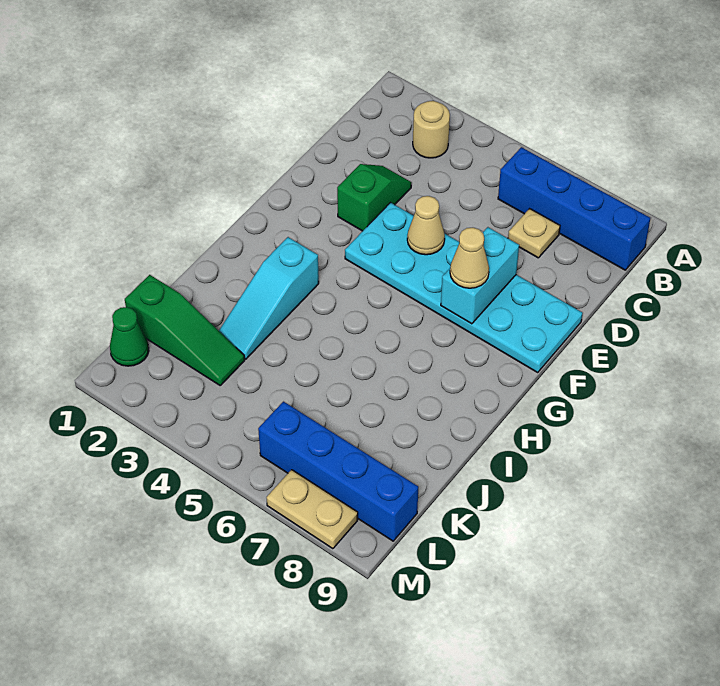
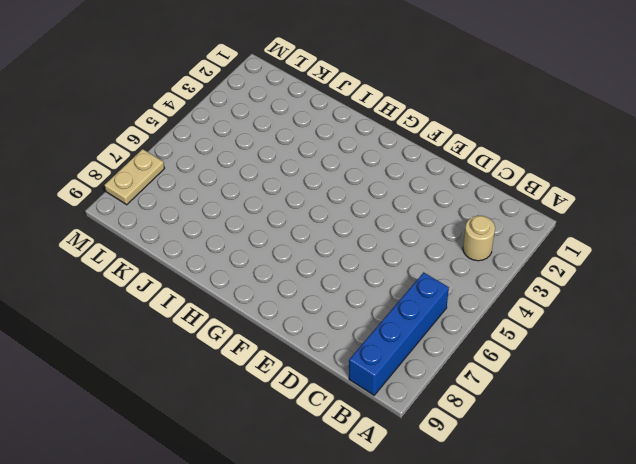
none -> tan 1x1 plate [508,209,560,258]
none -> green 1x2 slope [337,164,412,231]
none -> cyan 2x6 plate [345,203,583,372]

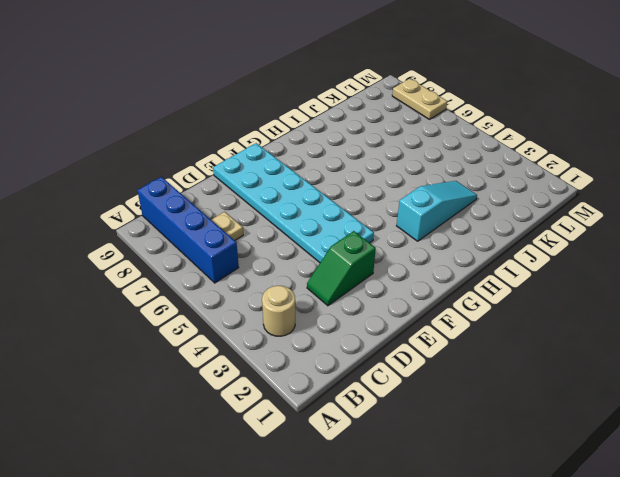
none -> green 1x3 slope [125,275,245,385]
none -> green 1x1 cone [110,307,149,366]
none -> blue 1x4 brick [258,402,418,541]

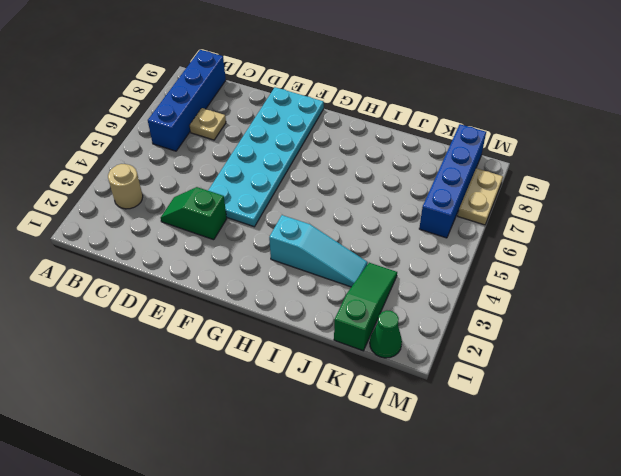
none -> tan 1x1 cone [407,196,445,255]
none -> cyan 1x2 brick [441,227,519,324]
none -> tan 1x1 cone [450,228,489,288]

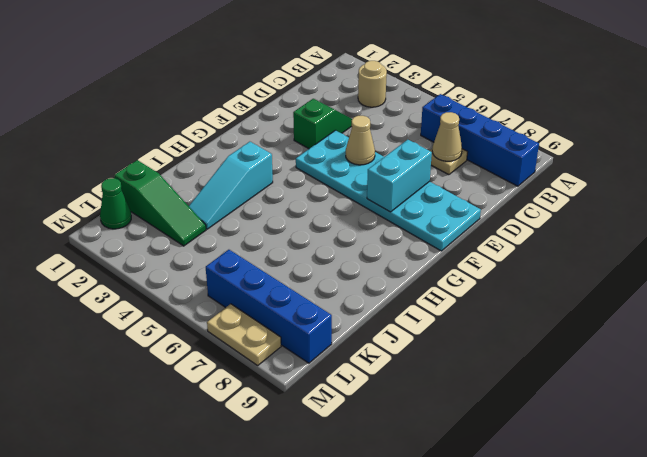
tan 1x1 cone [432,112,462,161] -> tan 1x1 cone moved to [450,228,489,288]

